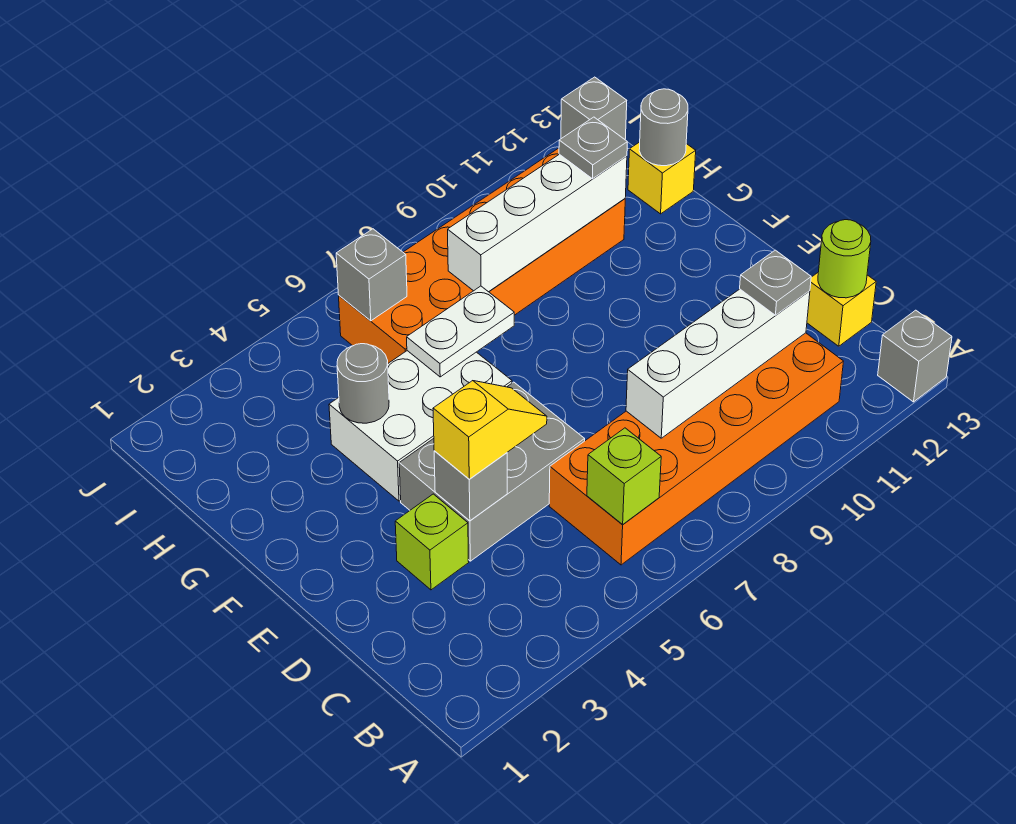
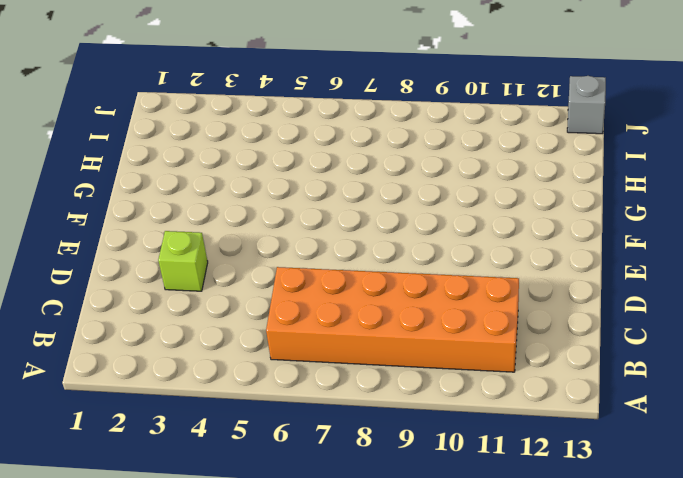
none -> grey 1x1 brick [878,310,952,402]
none -> yellow 1x1 brick [807,273,876,346]
none -> grey 2x3 brick [399,382,585,561]

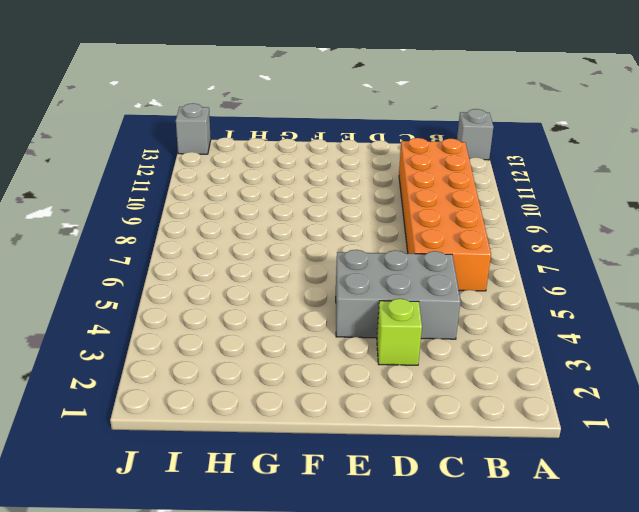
grey 2x3 brick [336,250,461,339] -> grey 2x3 brick turned to [399,382,585,561]
none -> yellow 1x1 brick [807,273,876,346]
none -> white 2x3 brick [329,351,512,501]
none -> orange 2x6 brick [339,149,625,363]

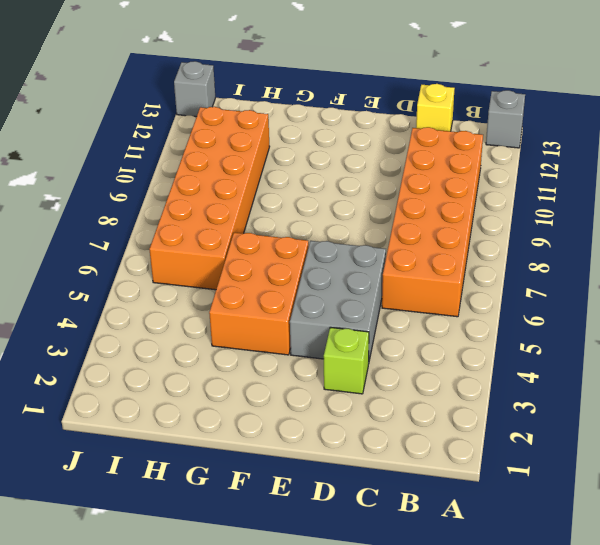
orange 2x3 brick [209,233,309,355] -> white 2x3 brick [329,351,512,501]
none -> yellow 1x1 brick [628,142,696,214]
none -> lime 1x1 brick [587,428,661,525]
none -> white 1x4 brick [626,289,810,438]

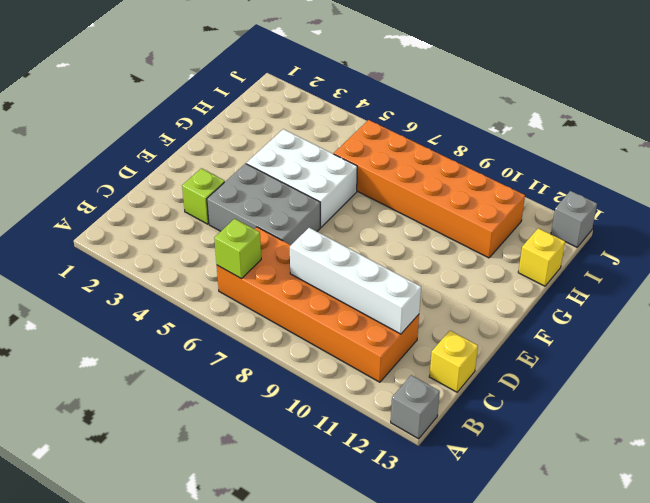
none -> lime 1x1 round brick [818,220,871,298]
none -> grey 1x1 brick [434,451,507,521]
none -> grey 1x1 round brick [337,344,389,423]

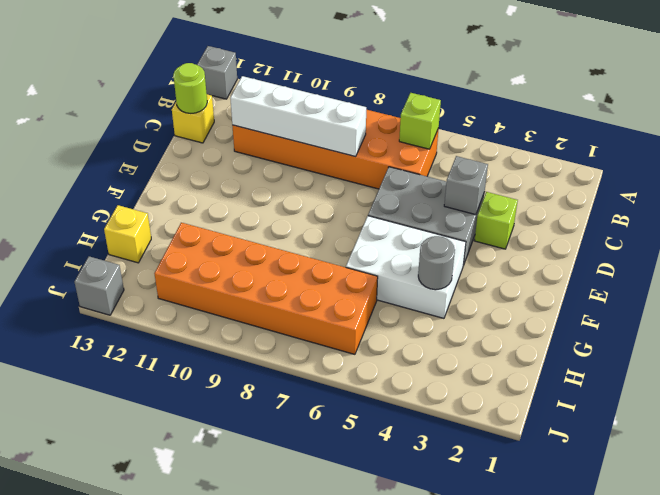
none -> white 1x2 plate [407,286,514,377]
none -> white 1x4 brick [448,154,627,292]
none -> grey 1x1 round brick [639,89,688,166]

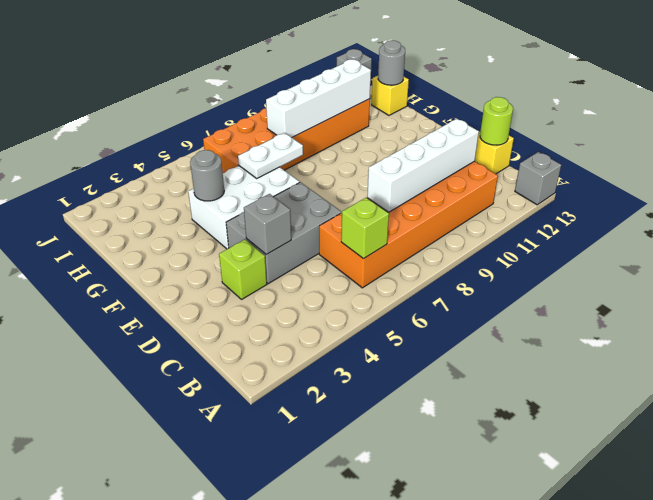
none -> grey 1x1 brick [336,229,407,321]
none -> grey 1x1 plate [740,250,811,315]
none -> yellow 1x2 slope [433,381,547,479]

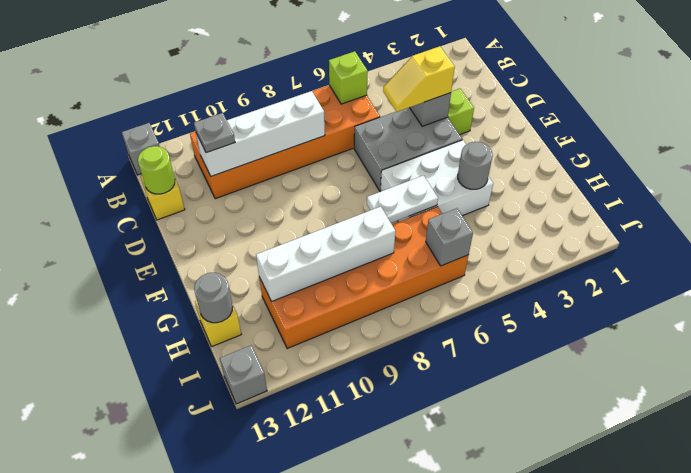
none -> grey 1x1 plate [559,117,627,179]

